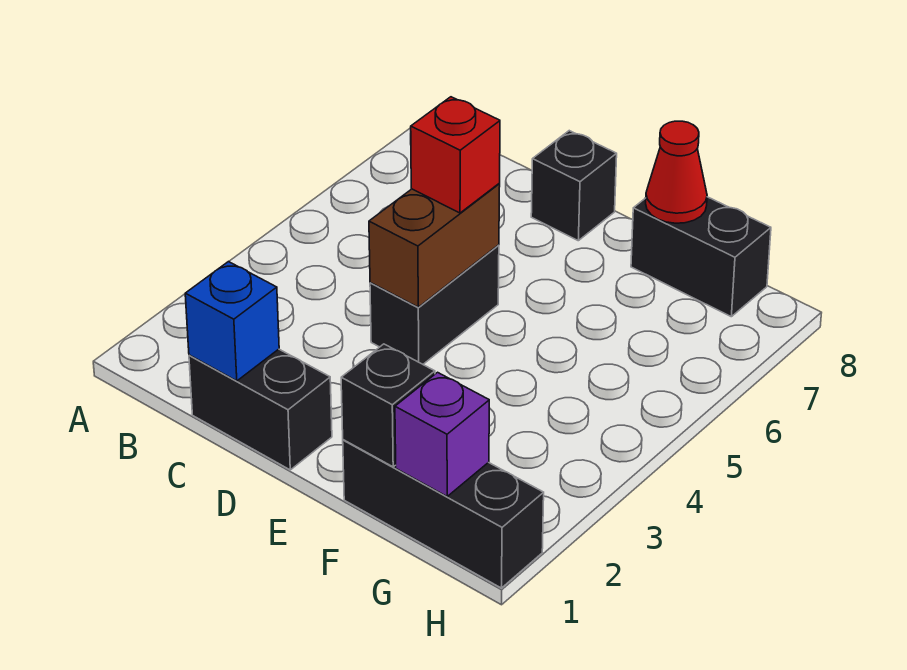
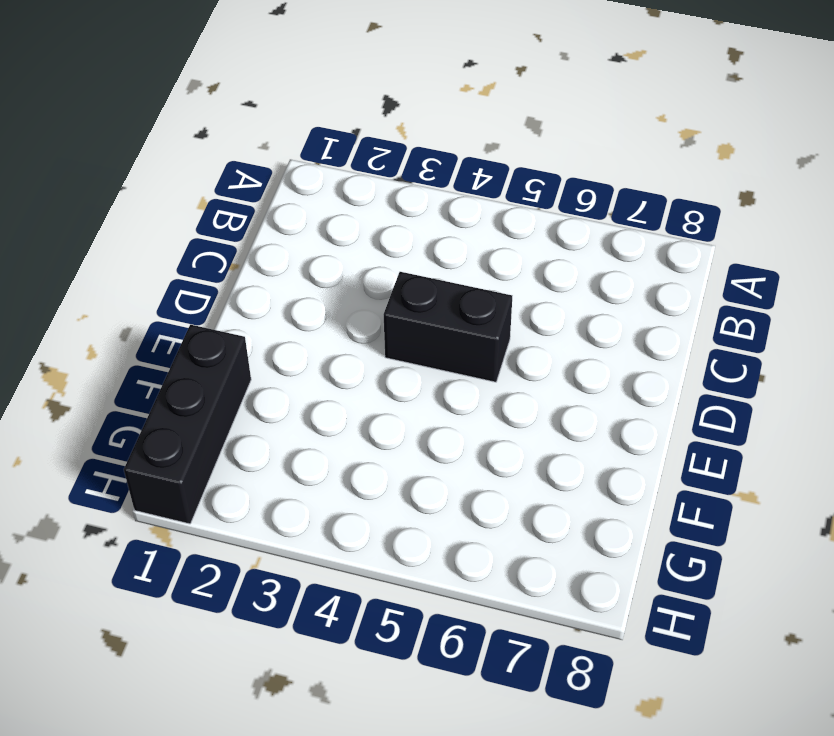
none -> black 1x2 brick [189,349,332,470]
none -> black 1x1 brick [531,131,617,241]

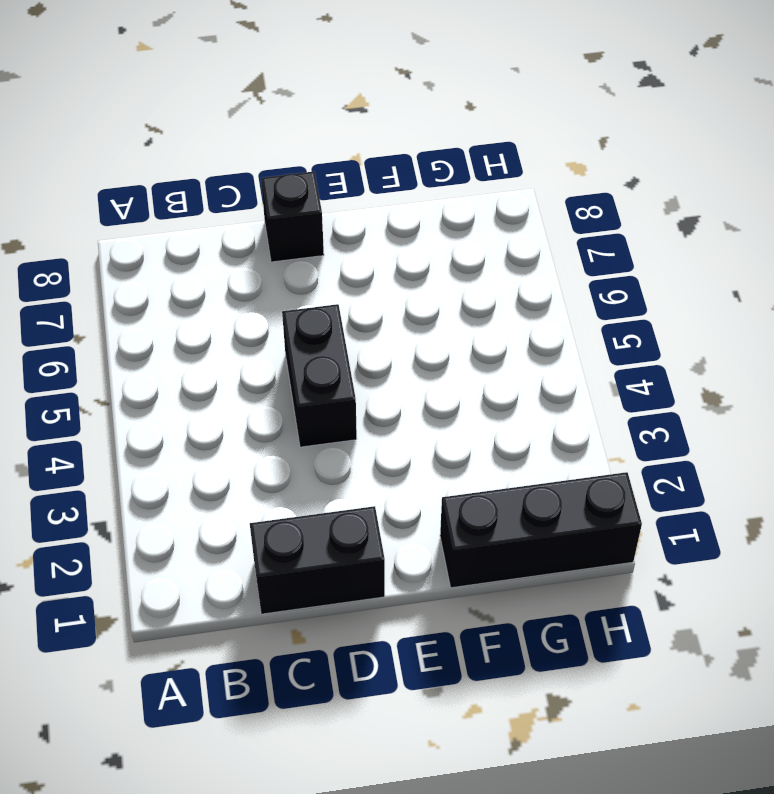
none -> black 1x2 brick [631,197,771,317]
none -> blue 1x1 brick [185,262,279,381]

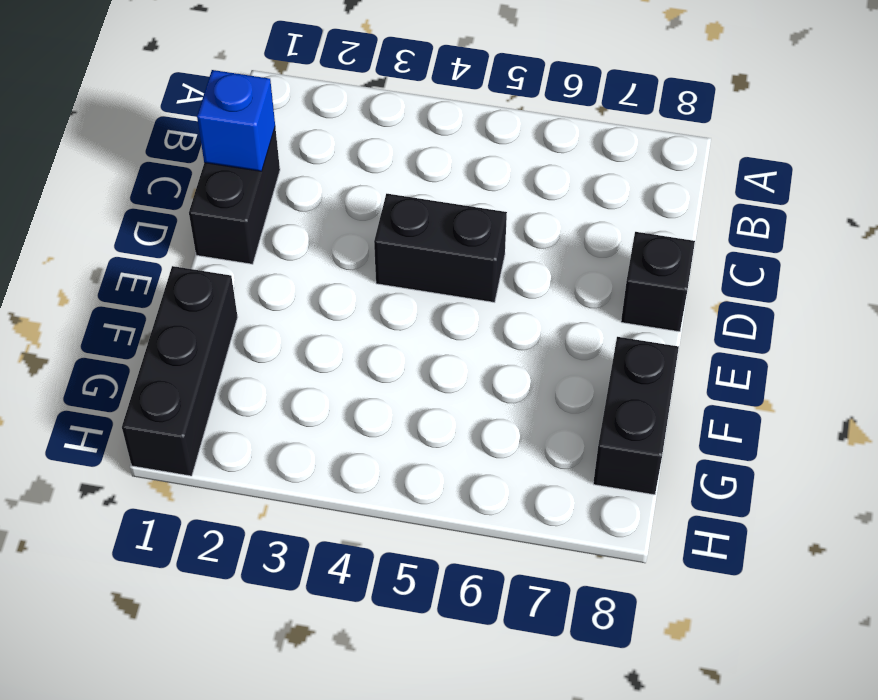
none -> brown 1x2 brick [369,184,500,307]
none -> black 1x1 brick [341,344,435,467]

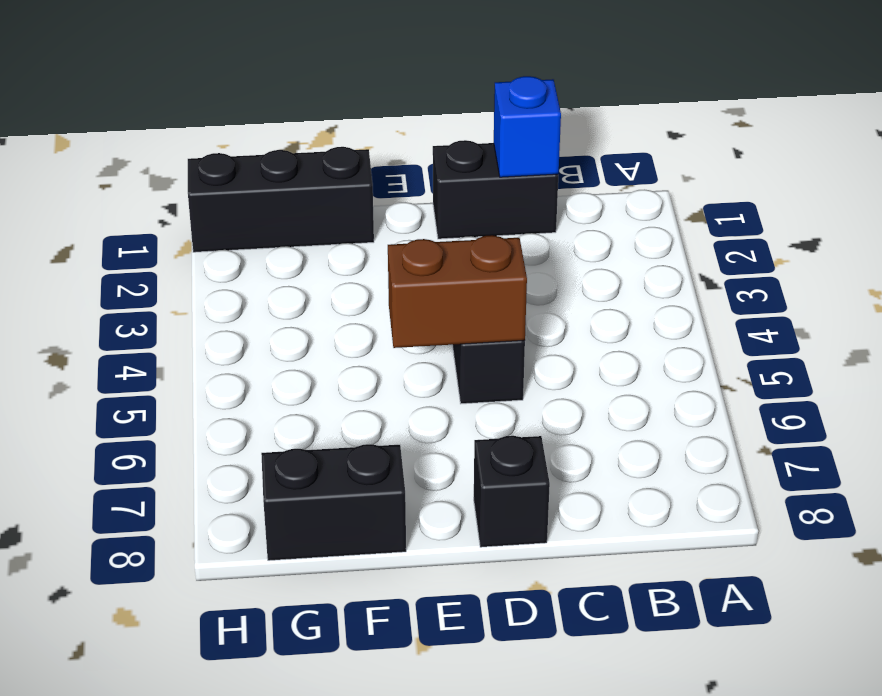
brown 1x2 brick [388,235,527,348] -> brown 1x2 brick turned to [369,184,500,307]
none -> black 1x1 brick [341,344,435,467]
none -> red 1x1 cone [646,121,707,223]

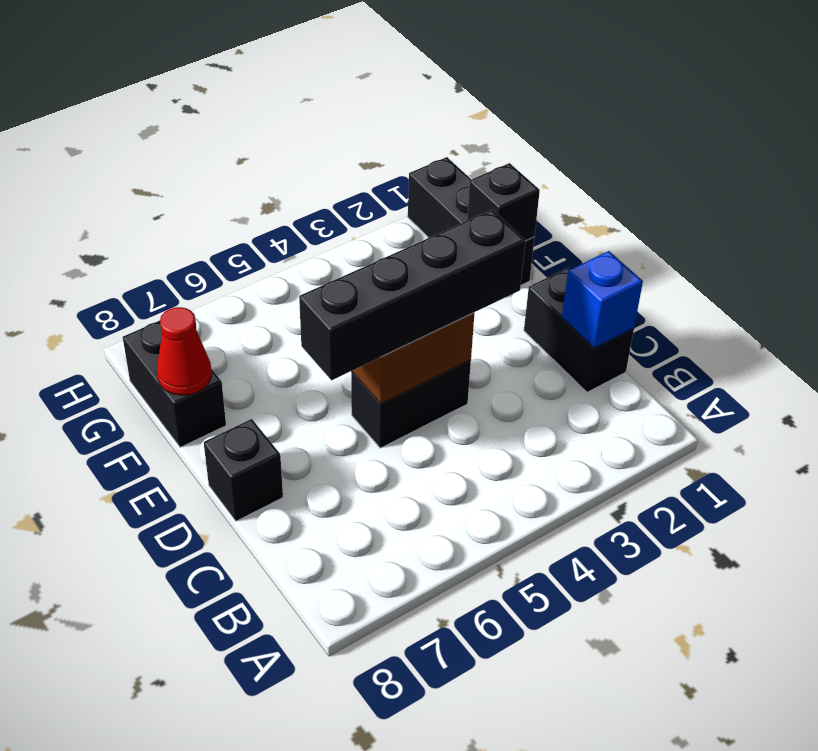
black 1x4 brick [299,210,525,380] -> red 1x1 brick [411,97,500,213]
none -> purple 1x1 brick [395,372,489,496]

